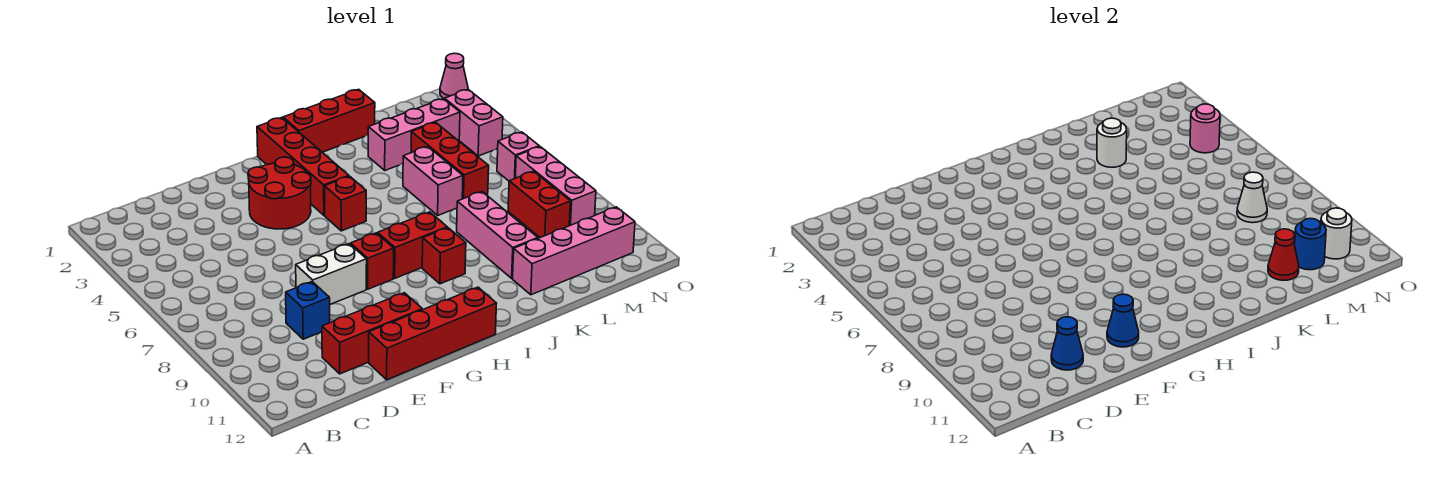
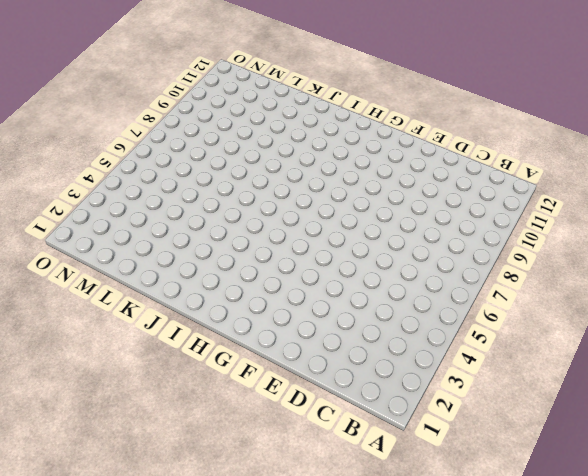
none -> blue 1x1 brick [286,282,330,339]
none -> red 1x3 brick [322,293,422,374]
none -> white 1x2 brick [296,244,367,304]

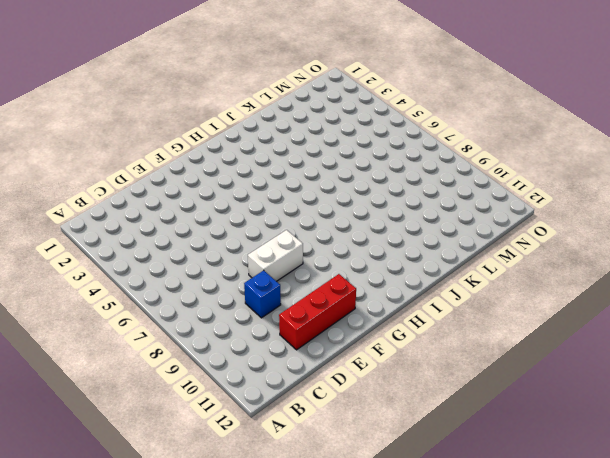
none -> red 1x4 brick [369,287,497,380]
none -> red 2x2 round brick [248,157,311,229]
none -> red 1x1 brick [351,233,394,289]

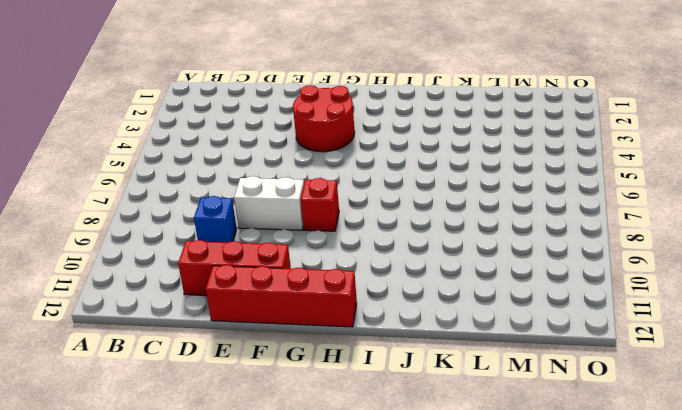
none -> red 1x4 brick [257,118,349,215]
none -> red 1x1 brick [325,176,366,231]
none -> red 1x2 brick [378,212,447,278]

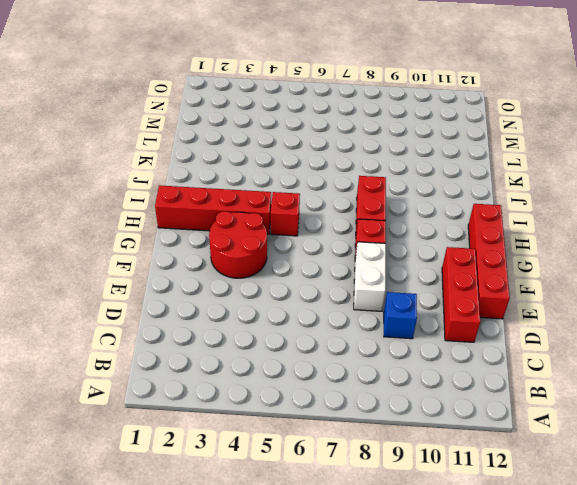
none -> red 1x3 brick [283,89,375,152]
none -> red 1x1 brick [422,228,466,284]
none -> pink 1x3 brick [368,99,460,170]

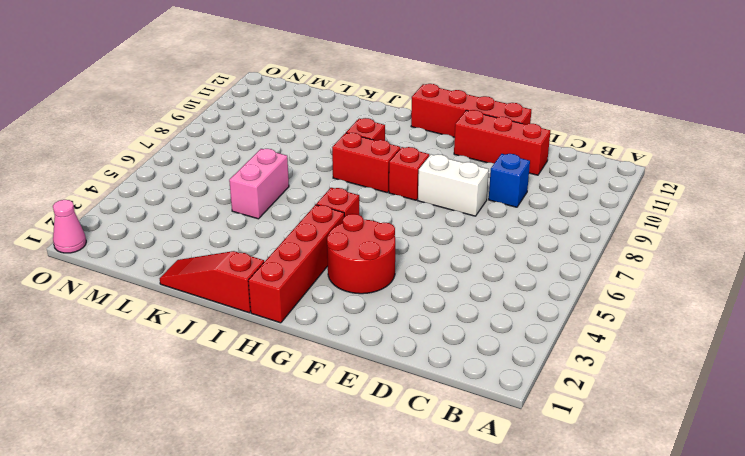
red 1x3 slope [160,251,264,313] -> red 1x3 brick [283,89,375,152]
none -> pink 1x3 brick [368,99,460,170]
none -> pink 1x3 brick [457,192,538,278]
none -> pink 1x4 brick [513,207,635,295]

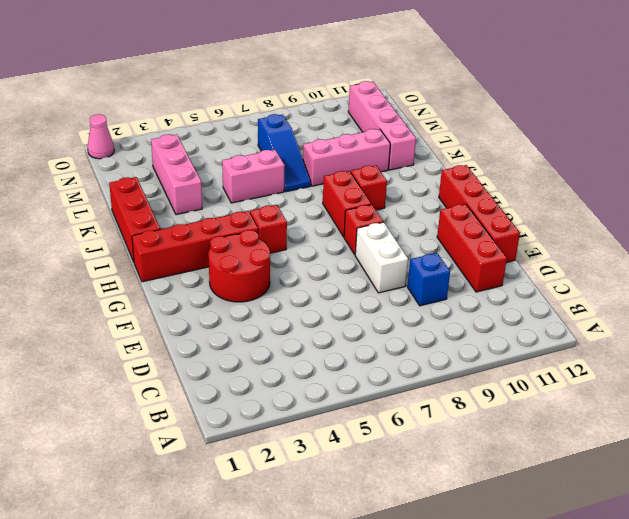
blue 1x3 slope [258,114,311,192] -> none
none -> red 1x3 brick [411,122,489,199]
none -> red 1x2 brick [508,171,570,238]
none -> pink 1x2 brick [445,90,503,156]

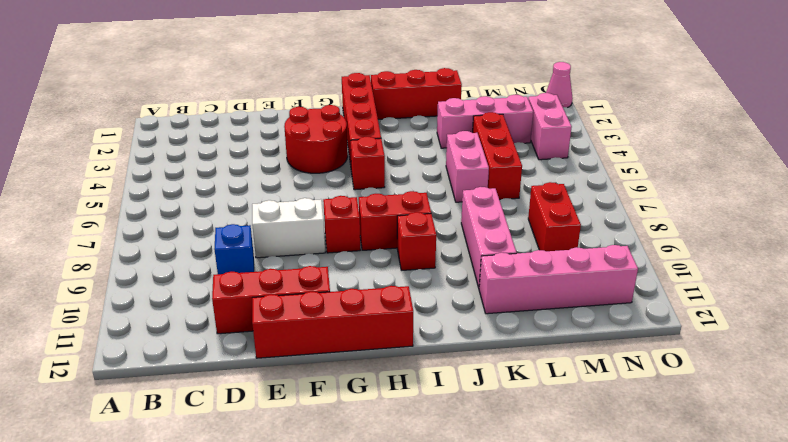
none -> pink 1x1 brick [497,132,539,181]
none -> pink 1x3 brick [515,147,596,226]
none -> blue 1x1 cone [1051,317,1083,370]

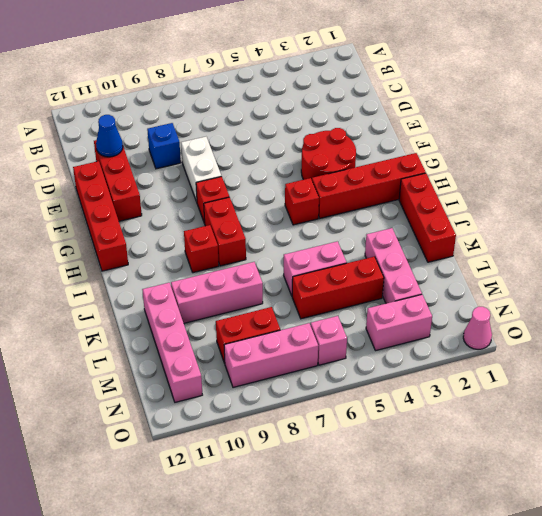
none -> blue 1x1 cone [1107,294,1139,347]
none -> white 1x1 round brick [1097,118,1127,167]
none -> red 1x1 cone [1268,229,1299,280]

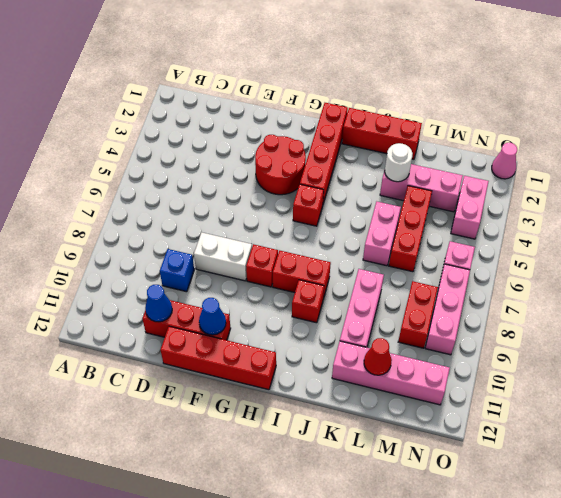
none -> white 1x1 cone [1237,172,1267,223]
none -> blue 1x1 round brick [1294,219,1326,270]
none -> pink 1x1 round brick [1190,104,1220,153]

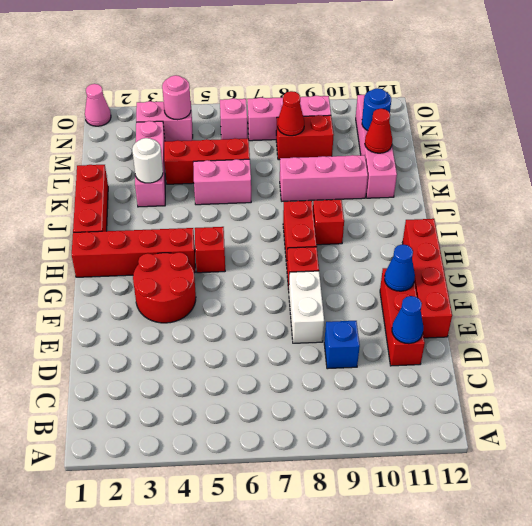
red 1x1 cone [278,91,304,136] -> white 1x1 cone [1237,172,1267,223]
none -> white 1x1 round brick [1321,208,1352,259]

